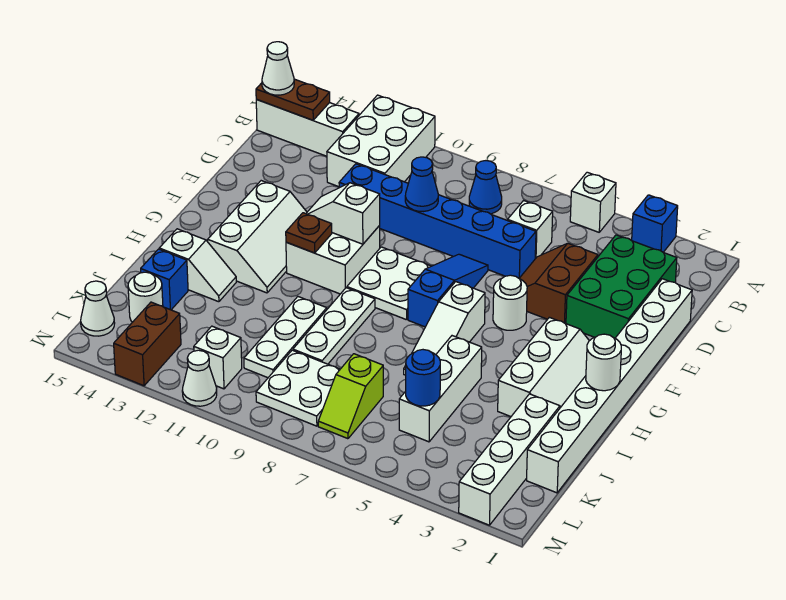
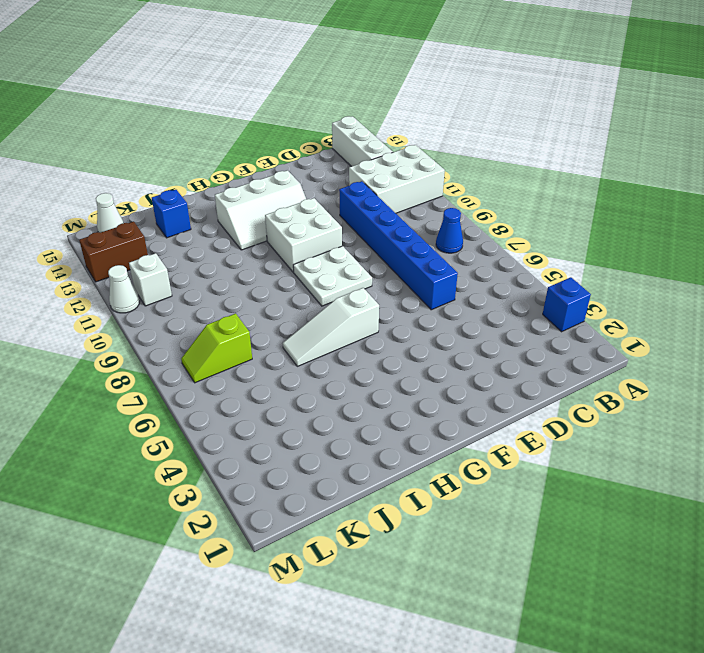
none -> white 1x1 brick [570,172,616,232]
none -> green 2x3 brick [566,235,677,338]
none -> white 1x1 brick [508,200,553,259]
none -> white 1x8 brick [527,279,692,493]

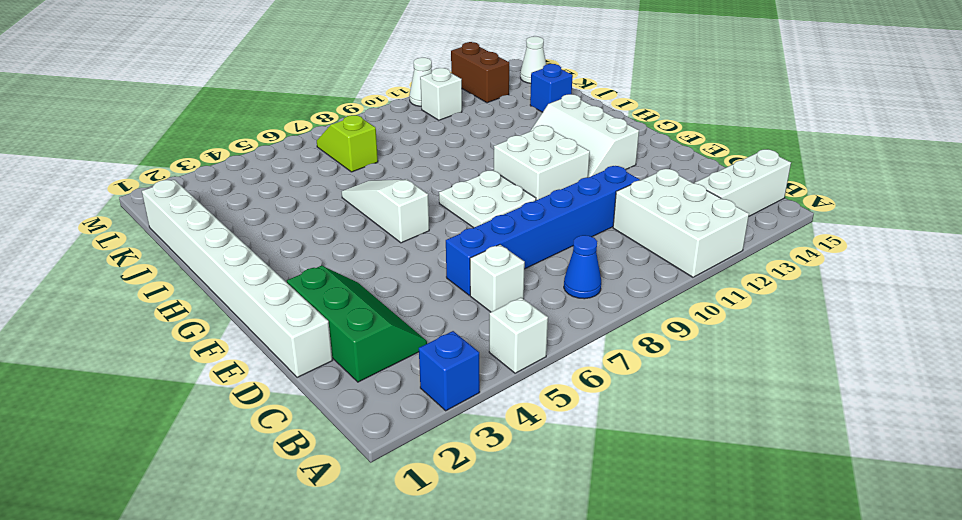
green 2x3 slope [287,266,427,382] -> green 2x3 brick [566,235,677,338]
none -> brown 2x2 slope [519,243,598,324]
none -> blue 1x3 slope [408,254,488,327]
none -> white 1x1 round brick [493,275,527,330]
none -> white 2x3 slope [498,317,589,416]

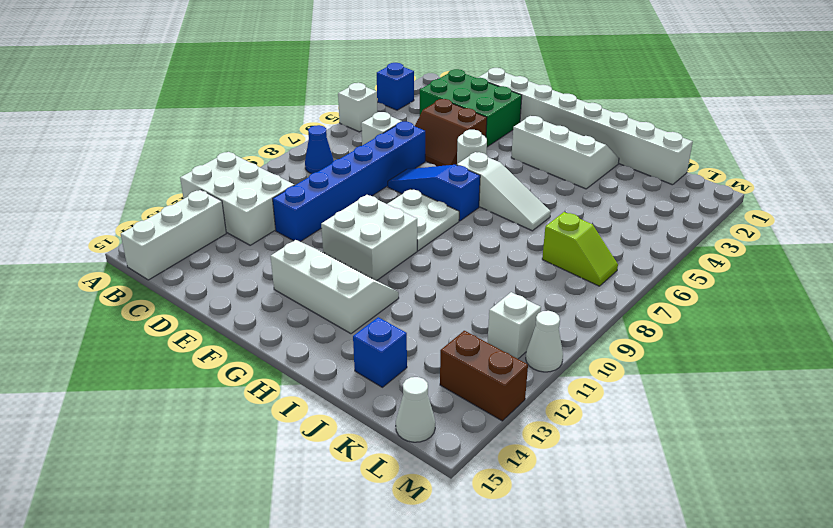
none -> white 1x3 plate [293,288,375,364]
none -> white 1x3 brick [399,336,482,442]
none -> white 1x3 plate [244,297,327,378]
none -> white 1x2 slope [159,229,236,302]

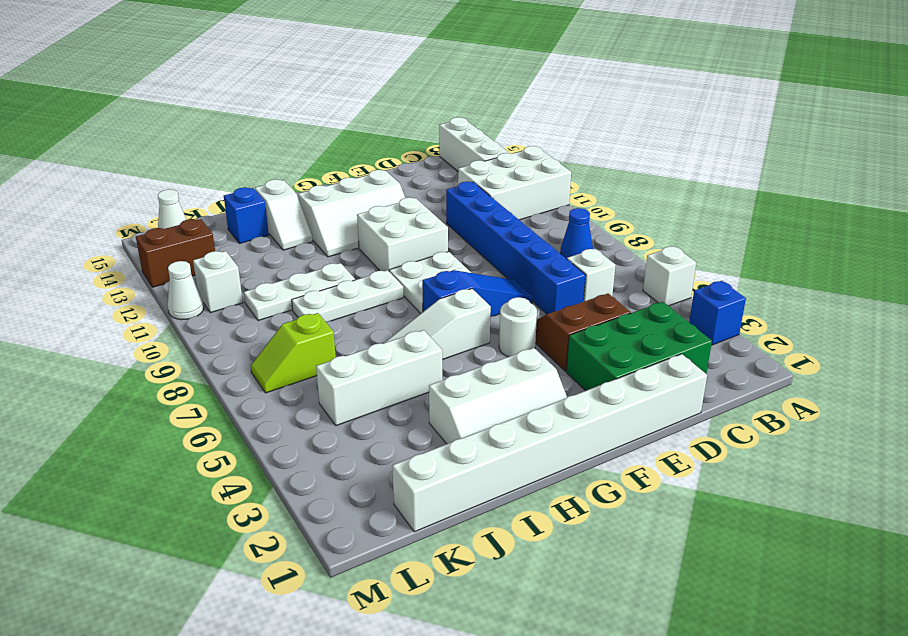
none -> white 1x4 brick [459,394,560,525]
none -> white 2x2 plate [256,350,340,426]
none -> white 1x1 round brick [128,272,163,322]
none -> brown 1x2 plate [256,79,330,120]

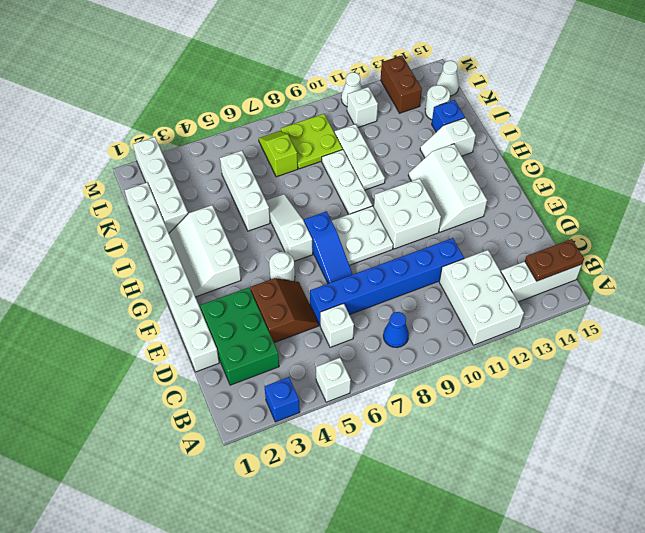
lime 2x2 plate [281,114,343,169] -> white 2x2 plate [256,350,340,426]
none -> blue 1x1 cone [405,157,438,212]
none -> white 1x2 slope [306,183,380,244]
none -> brown 1x1 plate [286,213,332,253]
none -> white 1x1 round brick [586,334,621,391]

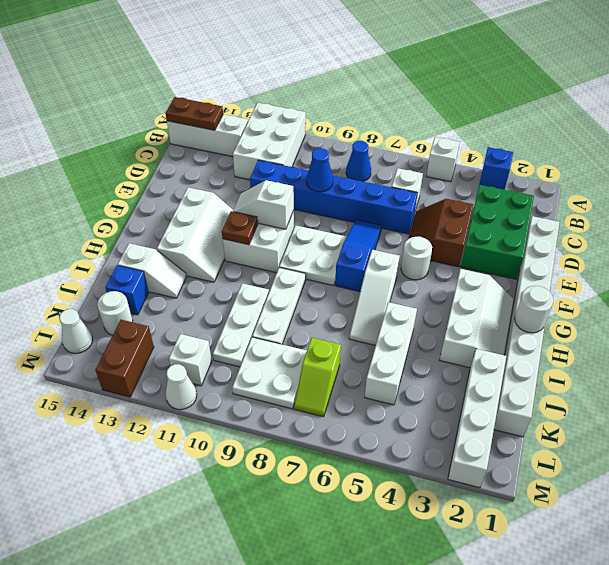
none -> blue 1x1 round brick [406,350,440,406]
none -> white 1x1 cone [262,42,294,95]

